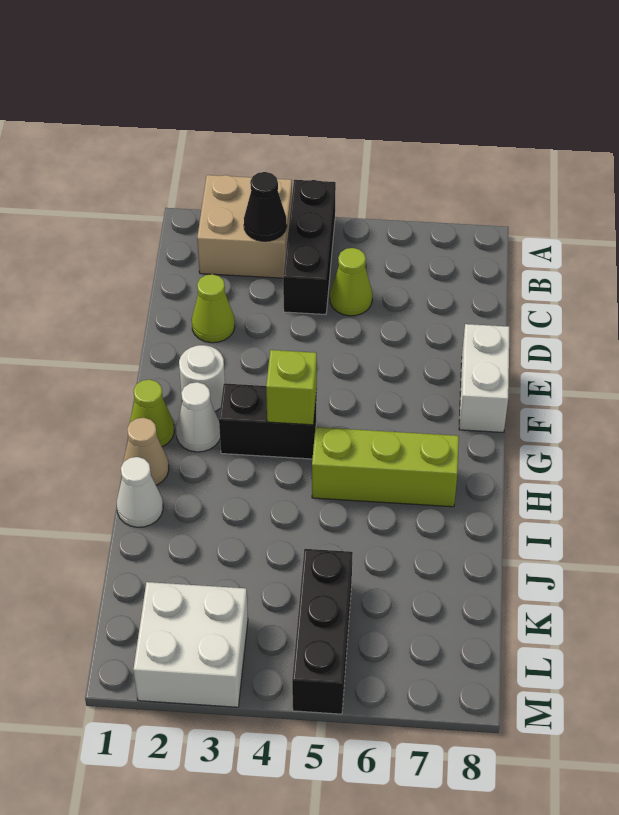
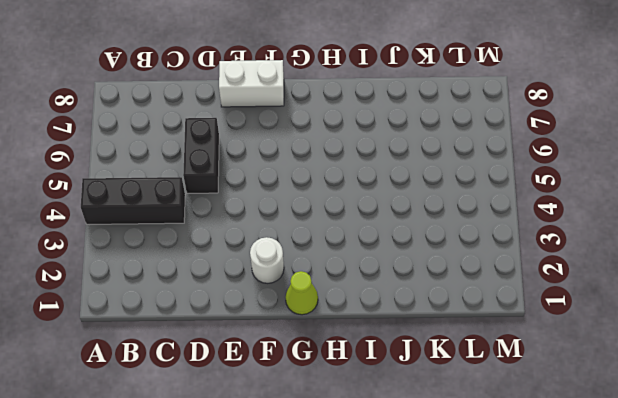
black 1x2 brick [183,118,219,193] -> black 1x2 brick moved to [219,383,317,459]
none -> tan 2x2 brick [197,175,292,278]
none -> lime 1x1 cone [330,248,372,316]
none -> lime 1x1 cone [192,274,235,343]

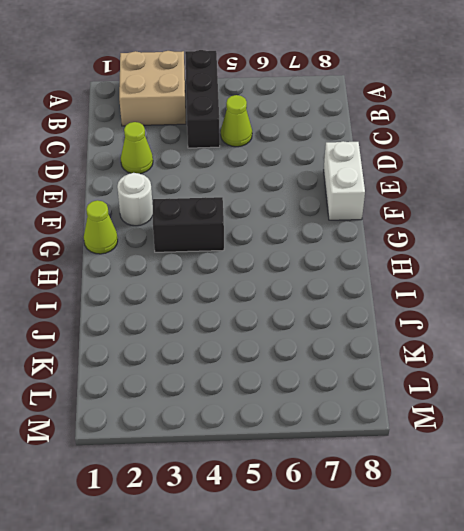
none -> white 1x1 cone [176,382,220,452]
none -> tan 1x1 cone [123,418,169,485]
none -> lime 1x3 brick [312,427,459,507]

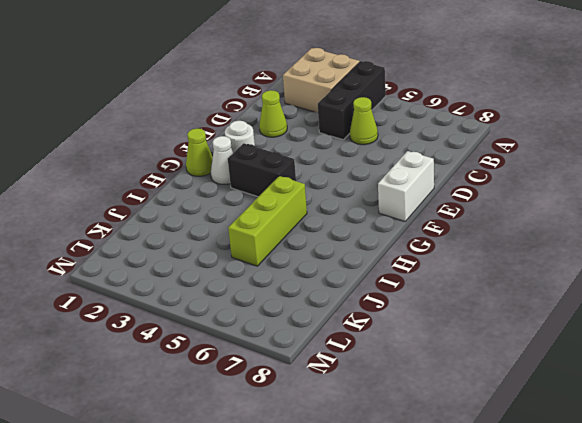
lime 1x3 brick [228,176,307,266] -> lime 1x3 brick turned to [312,427,459,507]
none -> tan 1x1 cone [123,418,169,485]
none -> white 1x1 cone [117,457,163,527]
none -> black 1x3 brick [292,549,353,714]

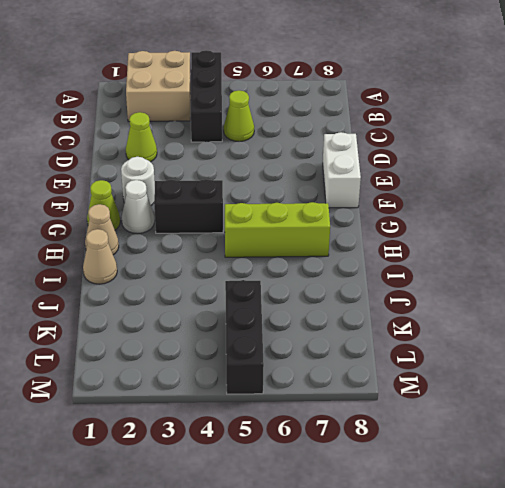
tan 1x1 cone [83,229,117,284] -> white 1x1 cone [117,457,163,527]
none -> white 2x2 brick [133,582,248,707]
none -> black 1x1 cone [244,172,287,241]
none -> lime 1x1 brick [266,350,317,425]

